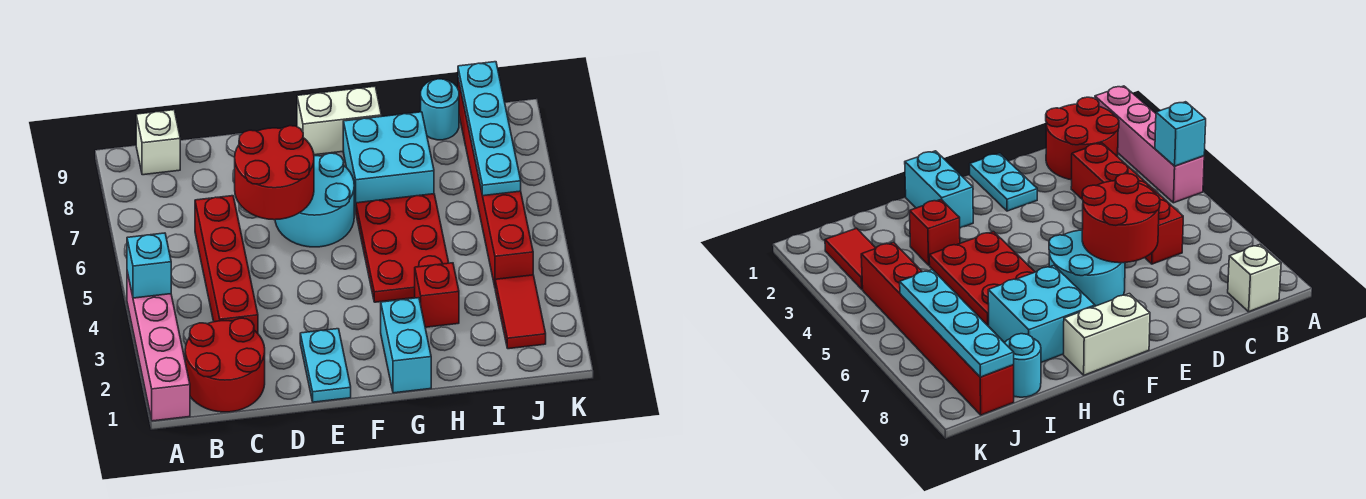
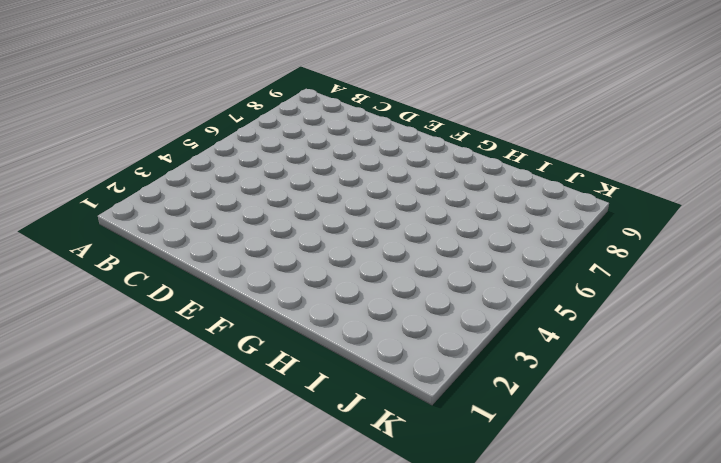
none -> pink 1x4 brick [127,272,190,421]
none -> red 2x2 round brick [185,318,265,412]
none -> white 1x1 brick [136,110,180,175]

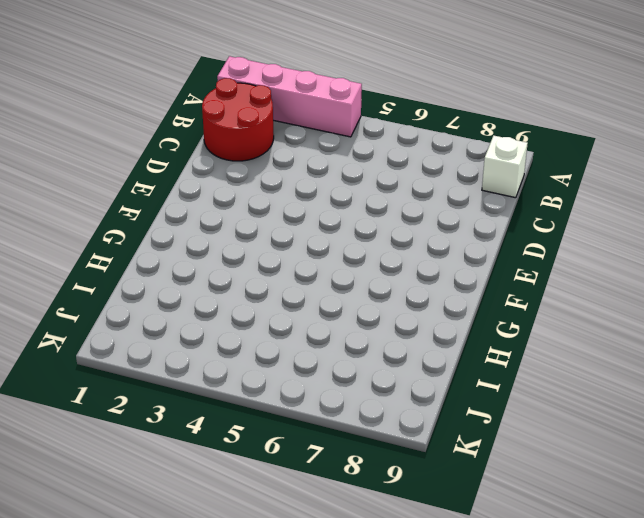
none -> red 1x4 brick [195,196,258,333]
none -> cyan 1x2 plate [300,329,351,402]
none -> cyan 2x2 round brick [275,153,354,247]

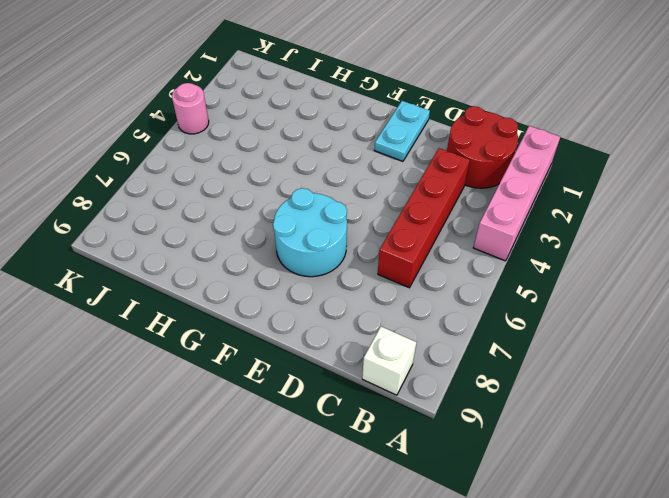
pink 1x1 round brick [172,83,209,134] -> none
none -> white 1x2 brick [297,86,381,155]
none -> cyan 1x2 brick [381,298,431,393]
none -> red 2x3 plate [356,194,449,302]

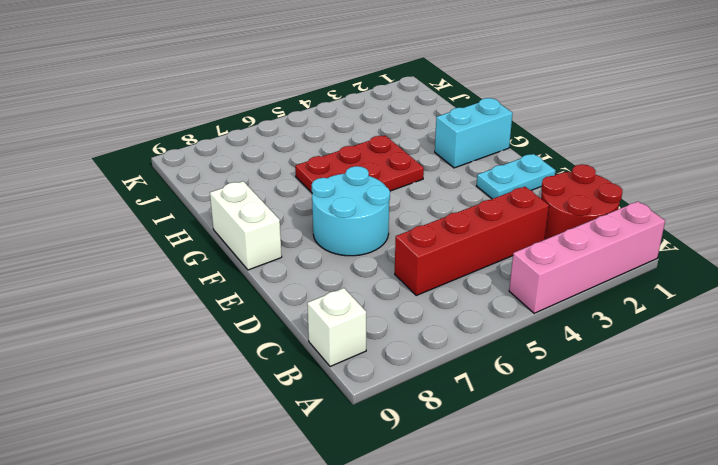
none -> cyan 2x2 brick [343,112,434,211]
none -> red 1x1 brick [415,263,459,327]
none -> cyan 1x1 round brick [421,79,459,140]

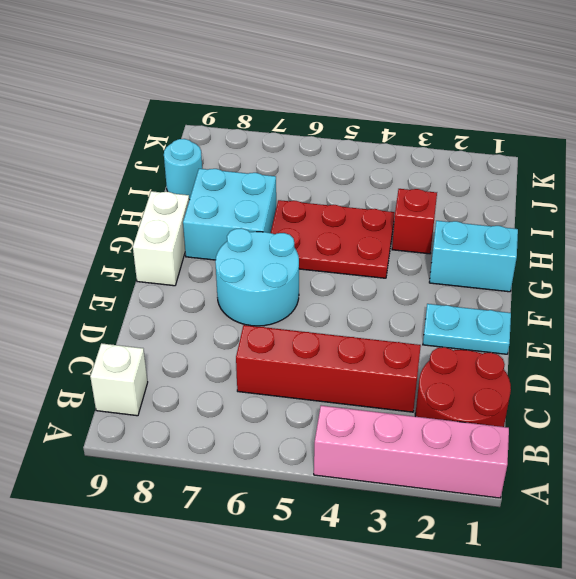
none -> red 1x2 tile [495,275,546,349]
none -> red 1x6 brick [458,80,533,286]
none -> cyan 1x1 brick [127,233,171,298]

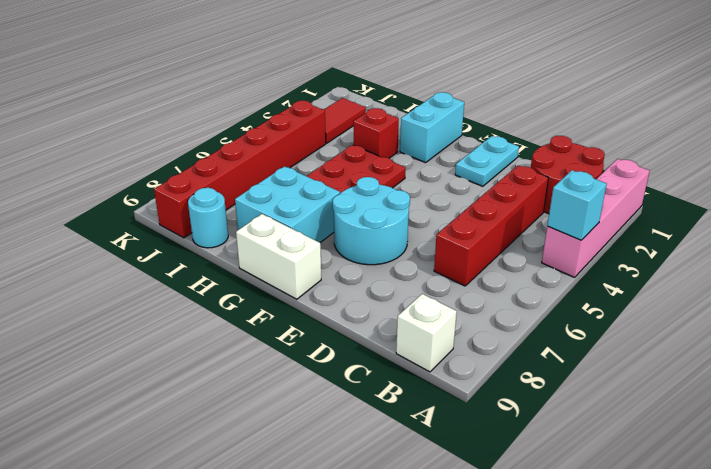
none -> red 2x2 round brick [235,126,314,220]
none -> cyan 1x4 plate [458,62,521,196]

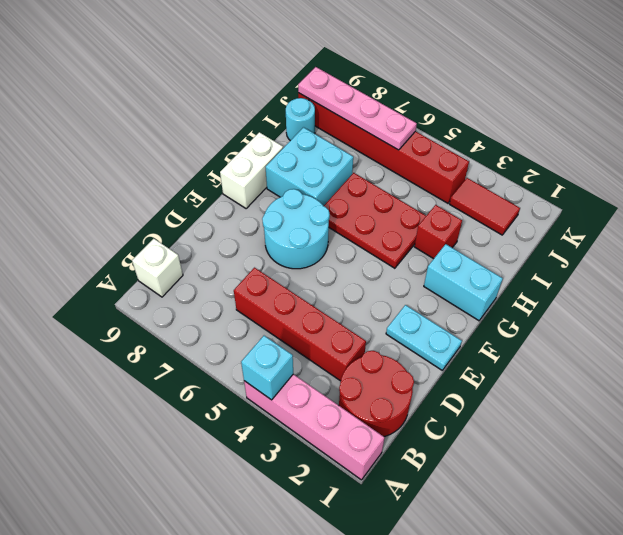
pink 1x4 plate [298,67,417,150] -> cyan 1x4 plate [458,62,521,196]
none -> red 2x2 round brick [235,126,314,220]

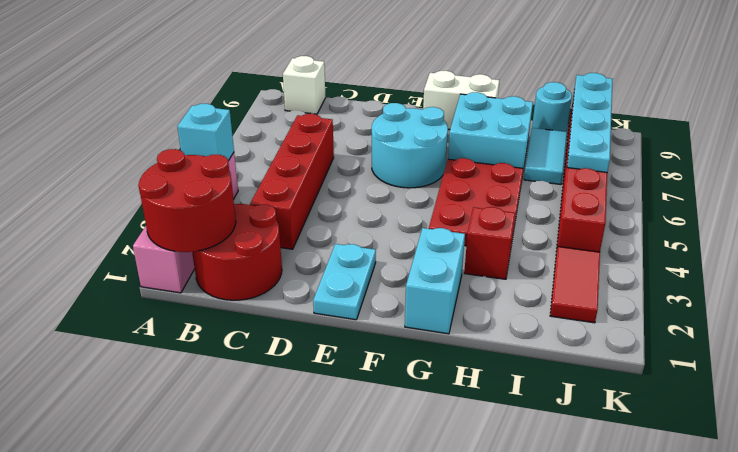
red 2x2 round brick [138,149,236,252] -> red 2x2 round brick moved to [235,126,314,220]
cyan 1x2 tile [524,128,567,184] -> none

